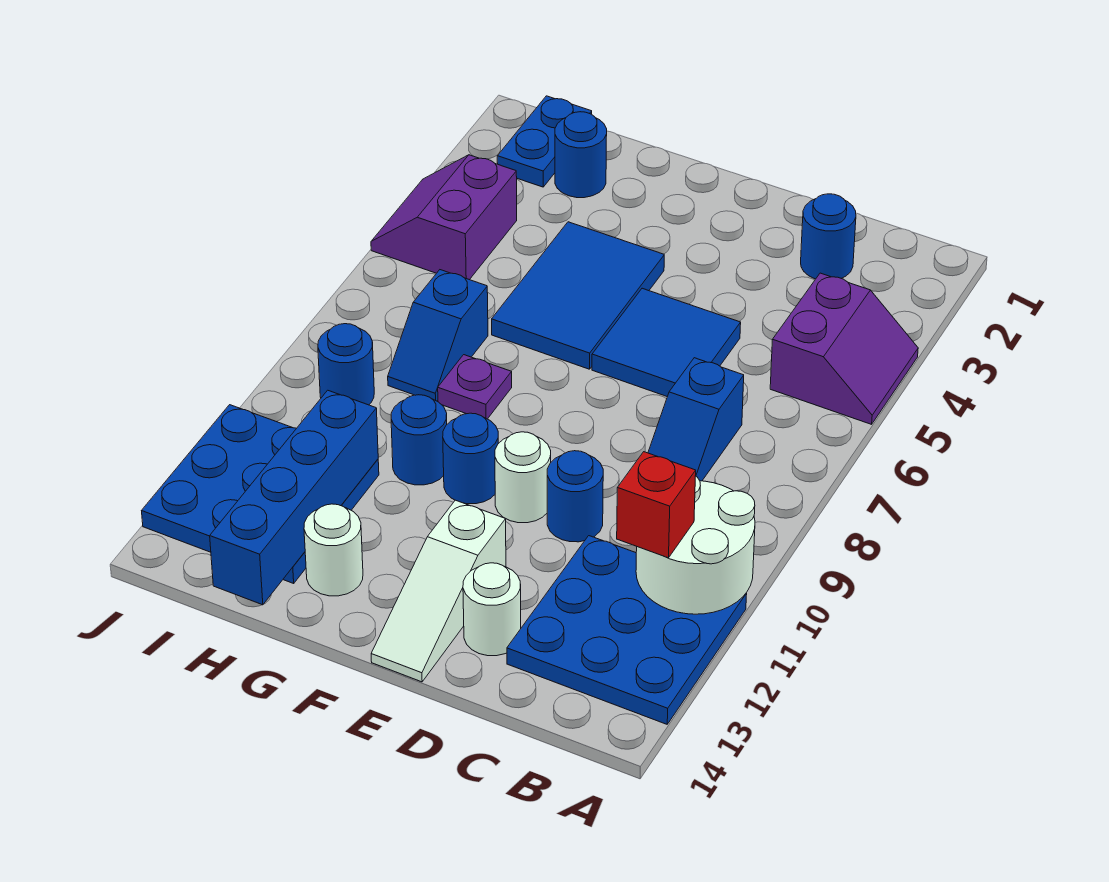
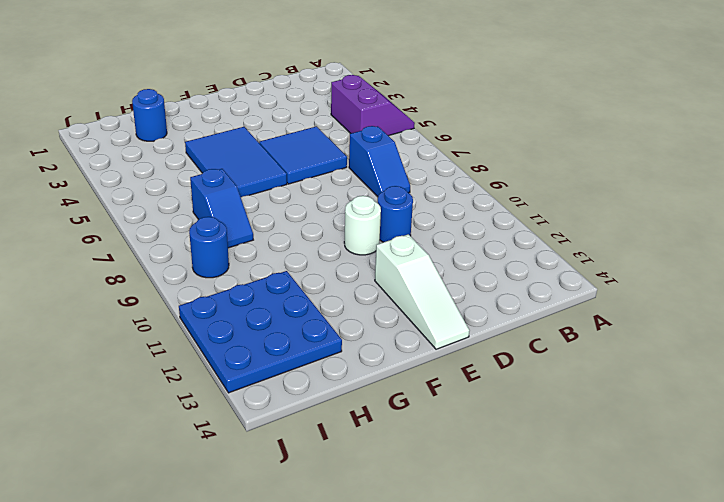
none -> blue 3x3 plate [507,536,747,724]
none -> blue 1x1 round brick [801,194,856,279]
none -> white 1x1 round brick [463,563,521,656]

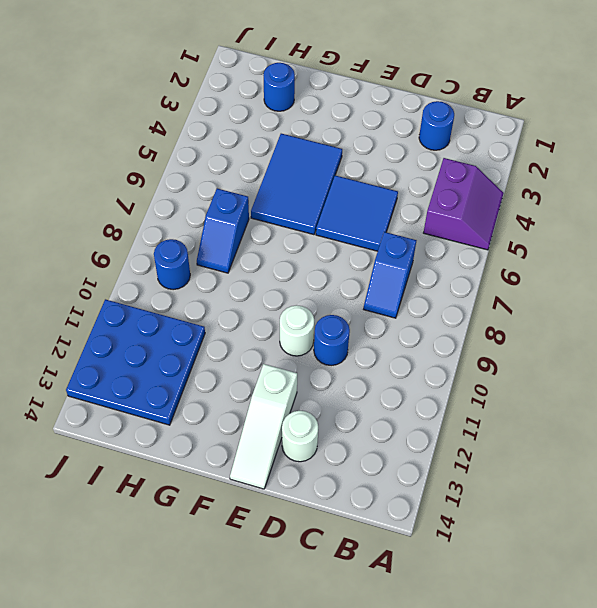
none -> blue 3x3 plate [507,536,747,724]
none -> blue 1x1 round brick [443,413,498,504]
none -> purple 1x1 plate [438,355,512,419]

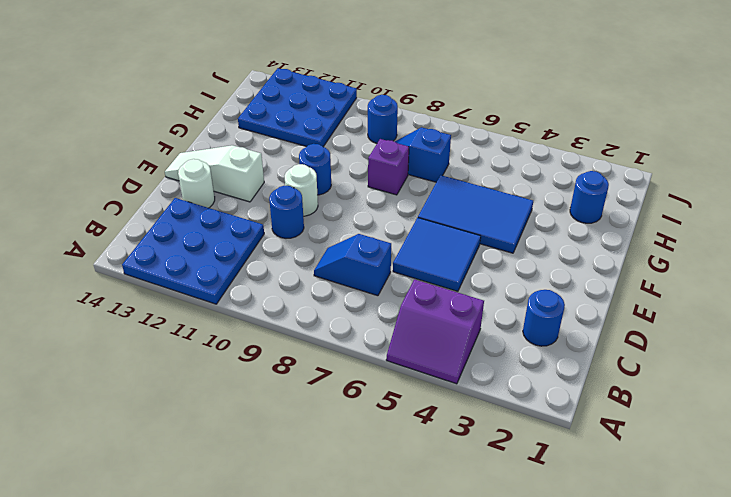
purple 1x1 brick [368,139,409,195] -> purple 1x1 plate [438,355,512,419]
none -> blue 1x1 round brick [391,395,447,485]
none -> white 1x1 round brick [304,504,363,596]
none -> blue 1x2 plate [497,96,592,187]

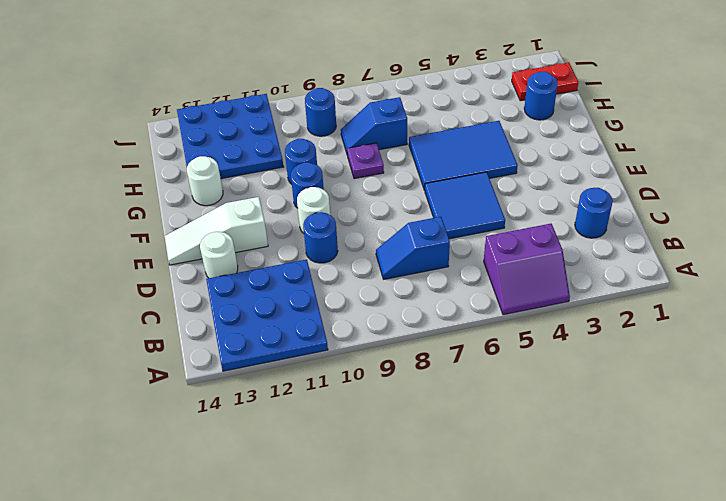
red 1x2 plate [512,62,578,101] -> blue 1x2 plate [497,96,592,187]
none -> purple 2x2 slope [371,155,517,280]
none -> white 2x2 round brick [636,476,755,614]
none -> blue 1x4 brick [210,390,378,605]

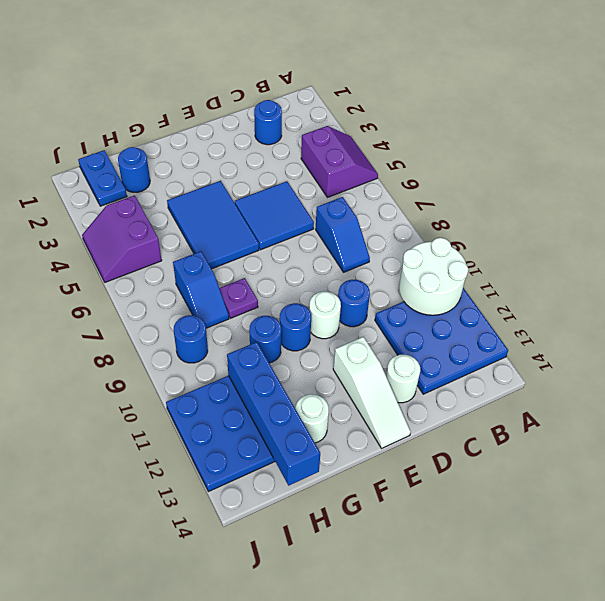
none -> red 1x1 brick [617,452,696,558]

